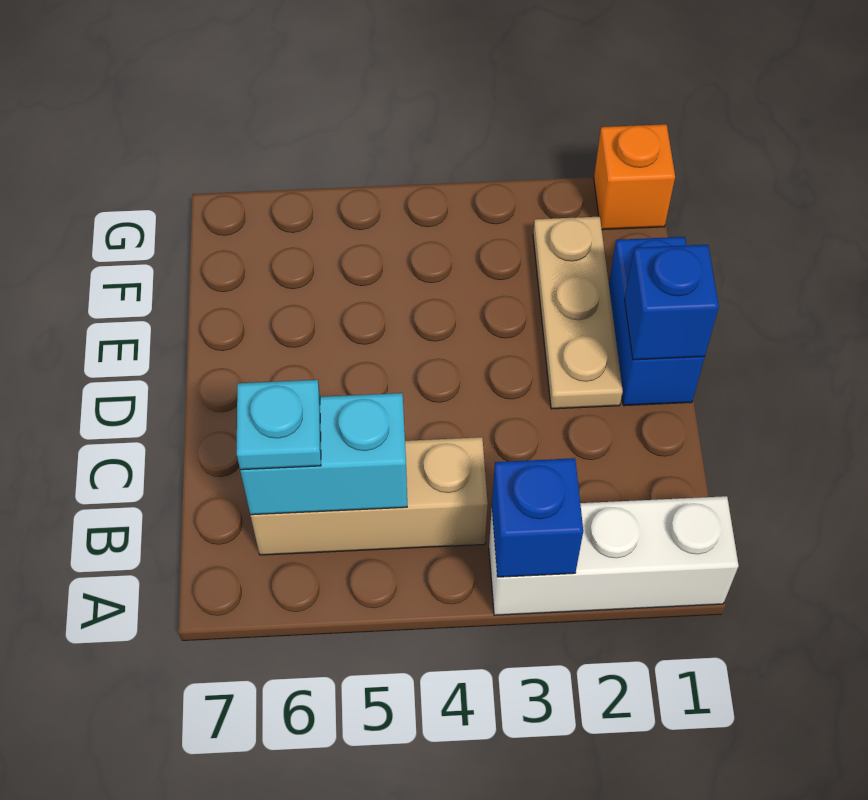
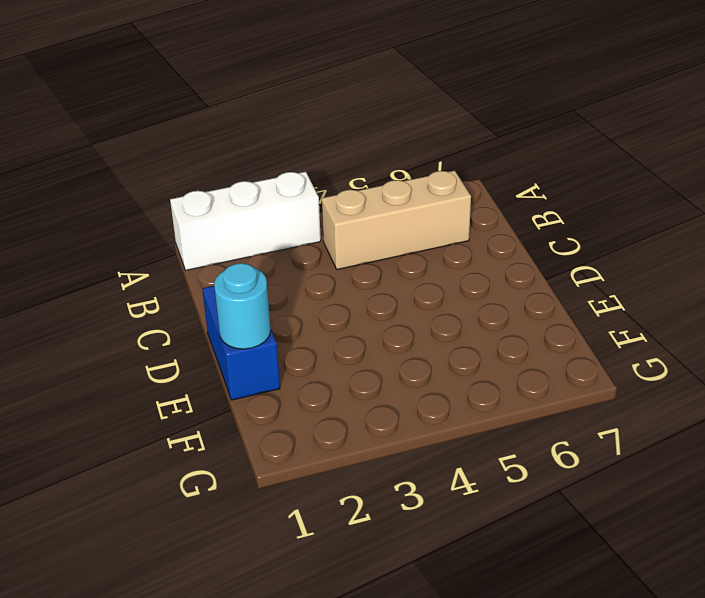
cyan 1x1 round brick [214,263,271,349] -> none
none -> tan 1x3 plate [533,217,623,409]
none -> orange 1x1 brick [594,124,675,230]

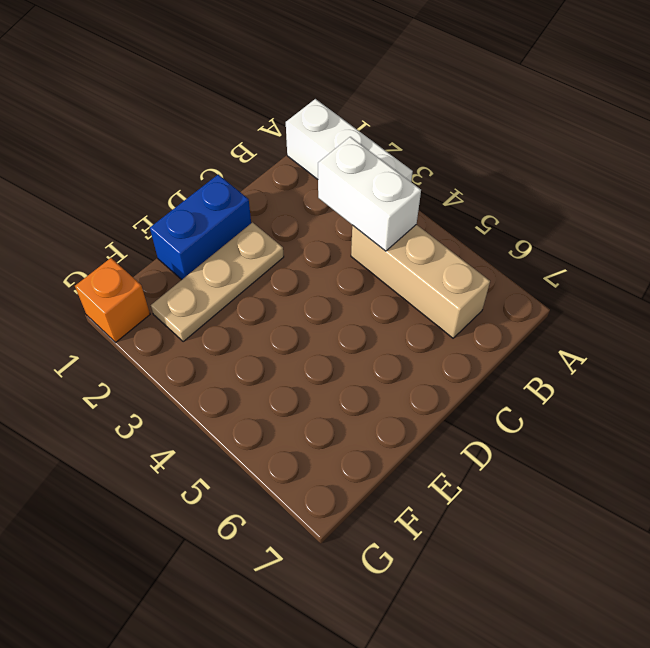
white 1x2 brick [318,137,421,251] -> none
none -> blue 1x1 brick [492,458,583,577]
none -> cyan 1x2 brick [240,393,407,515]

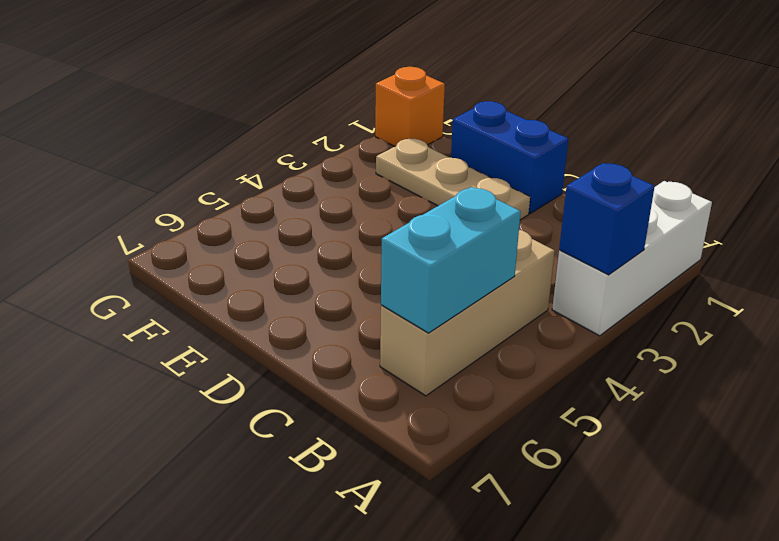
none -> blue 1x1 brick [625,245,719,360]
none -> cyan 1x1 plate [237,380,321,470]

